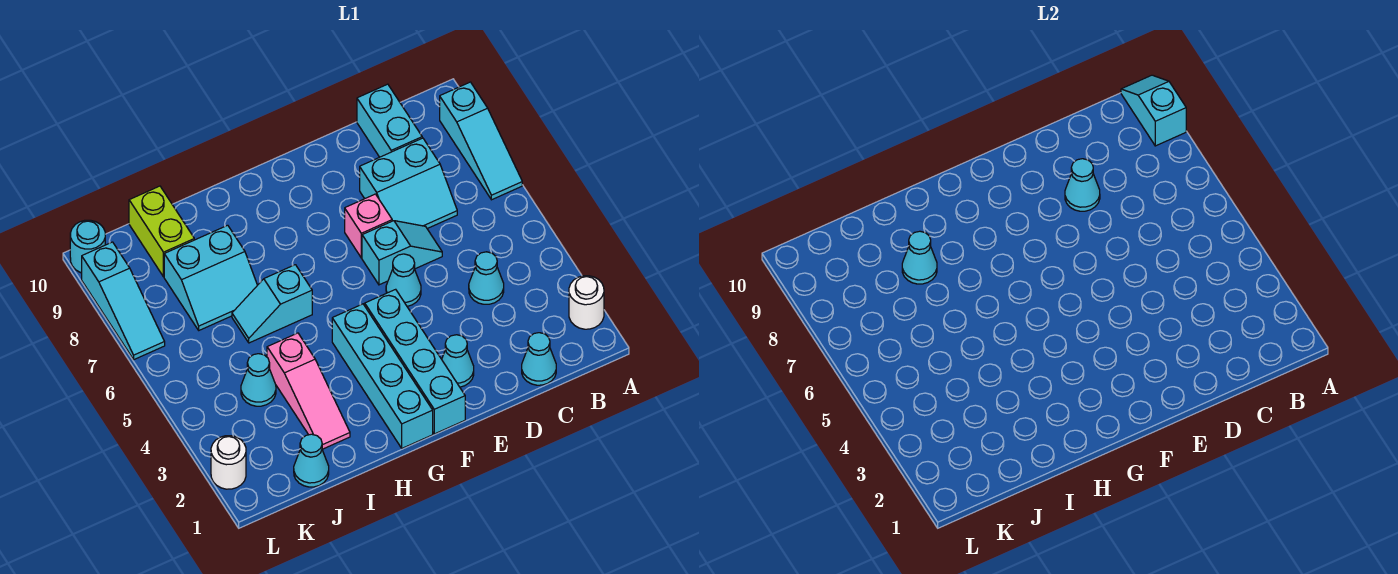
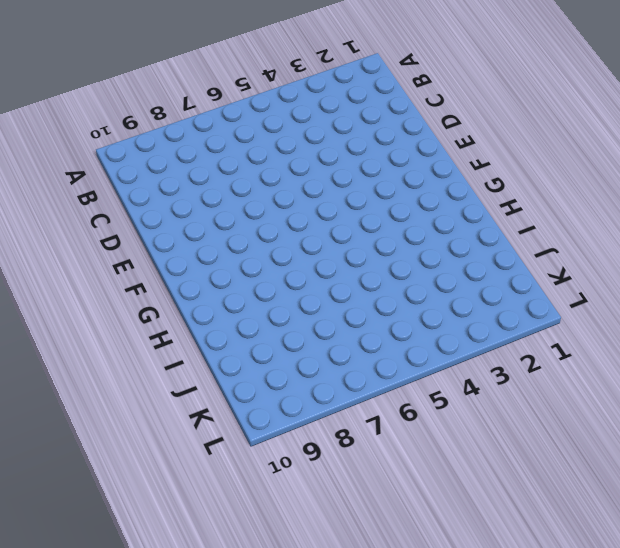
none -> white 1x1 round brick [569,276,604,329]
none -> cyan 1x3 slope [440,82,522,200]
none -> cyan 1x1 cone [522,333,556,385]

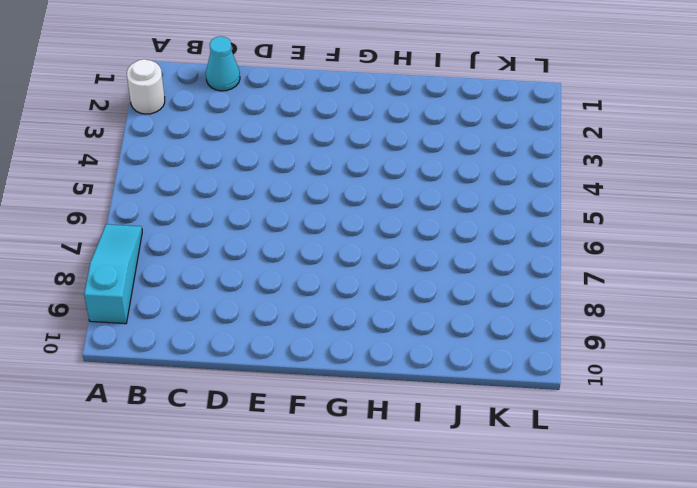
none -> cyan 1x1 cone [469,252,504,304]
none -> cyan 2x2 slope [360,138,457,229]
none -> cyan 1x2 brick [357,84,422,157]

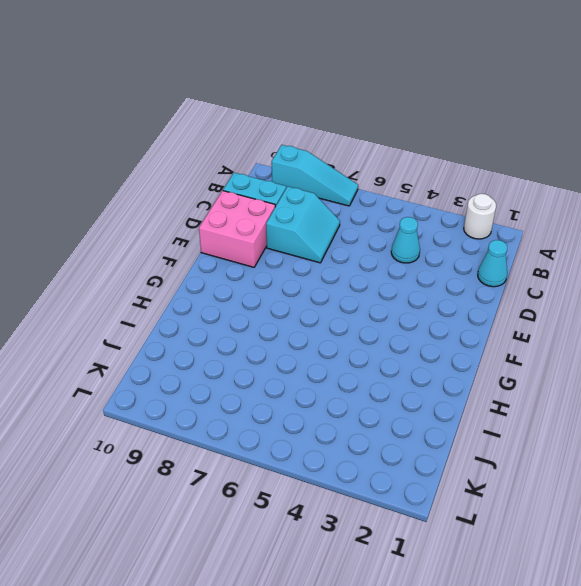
pink 2x2 brick [199,191,275,267] -> none
none -> cyan 1x2 slope [362,221,442,285]
none -> cyan 1x1 cone [442,335,474,387]
none -> cyan 1x1 cone [386,254,421,306]

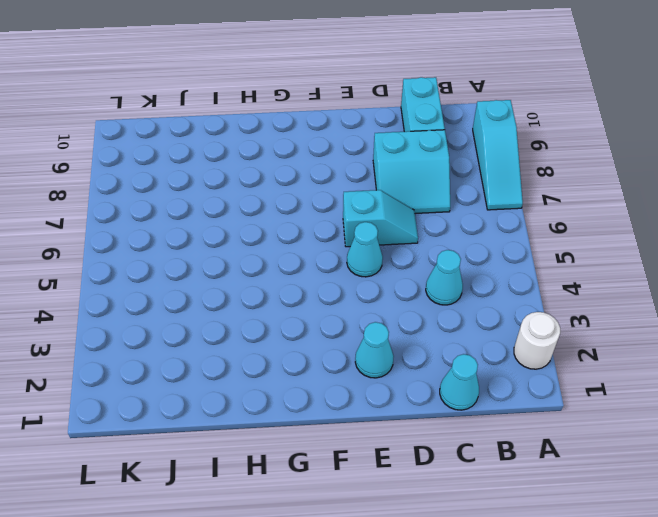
none -> pink 1x1 brick [345,194,392,258]
none -> cyan 1x4 brick [365,289,465,434]
none -> cyan 1x4 brick [332,304,433,448]

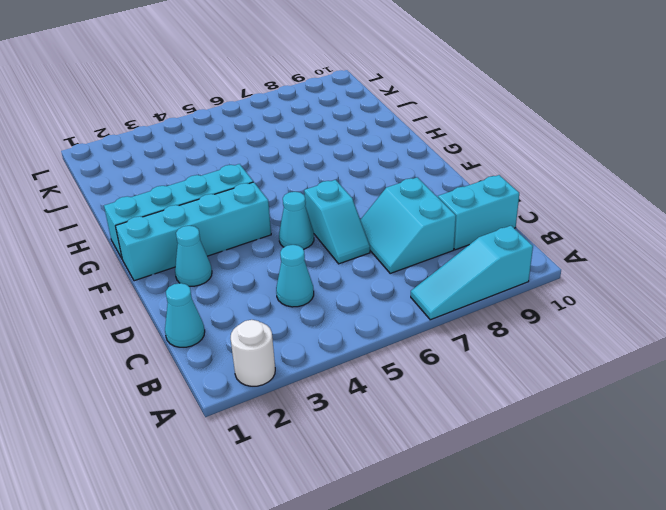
none -> pink 1x1 brick [345,194,392,258]
none -> cyan 1x2 slope [232,265,312,343]
none -> pink 1x3 slope [267,333,350,449]

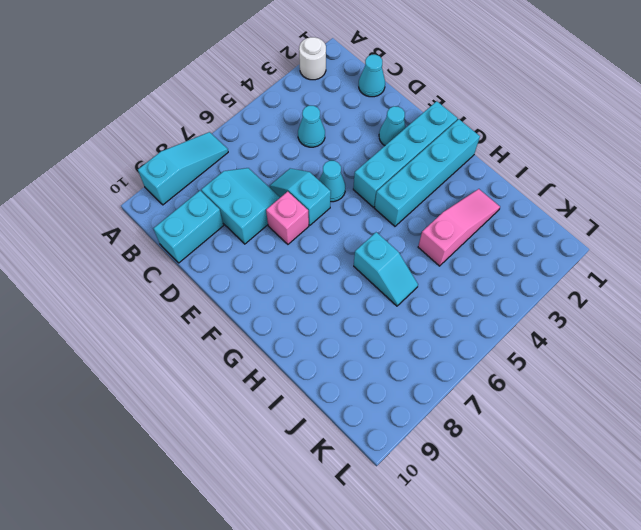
none -> cyan 2x2 slope [164,225,257,330]
none -> cyan 1x1 cone [294,434,329,487]
none -> cyan 1x1 cone [241,354,276,406]

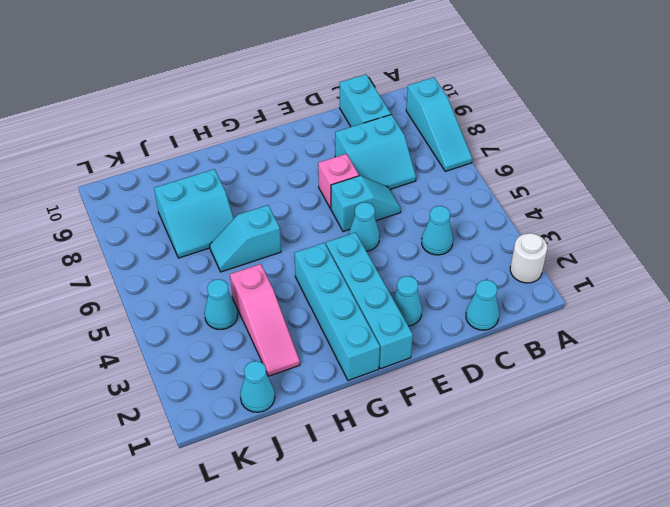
none -> lime 1x2 brick [129,186,194,277]
none -> white 1x1 round brick [211,436,246,489]
none -> cyan 1x3 slope [82,242,165,359]

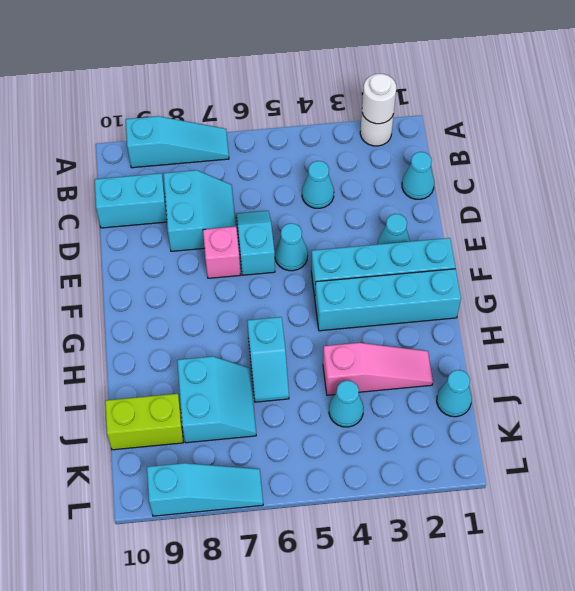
white 1x1 round brick [362,74,396,124] -> white 1x1 round brick moved to [211,436,246,489]
none -> cyan 1x1 round brick [70,220,105,273]
none -> cyan 1x2 slope [1121,75,1186,146]
none -> cyan 1x1 cone [1065,159,1100,211]

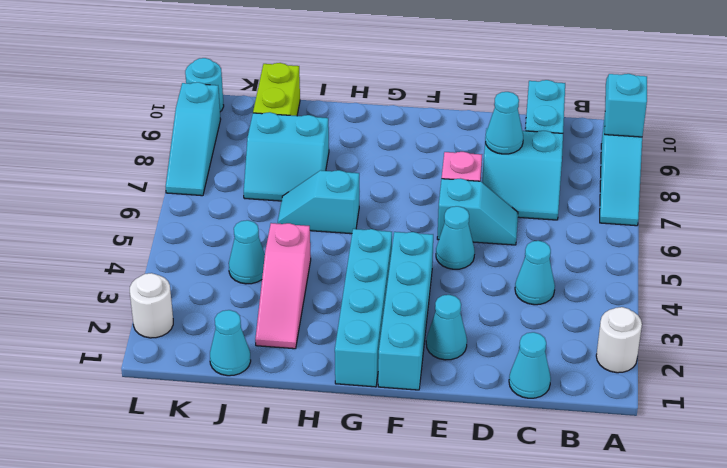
none -> cyan 1x1 cone [902,231,937,284]

